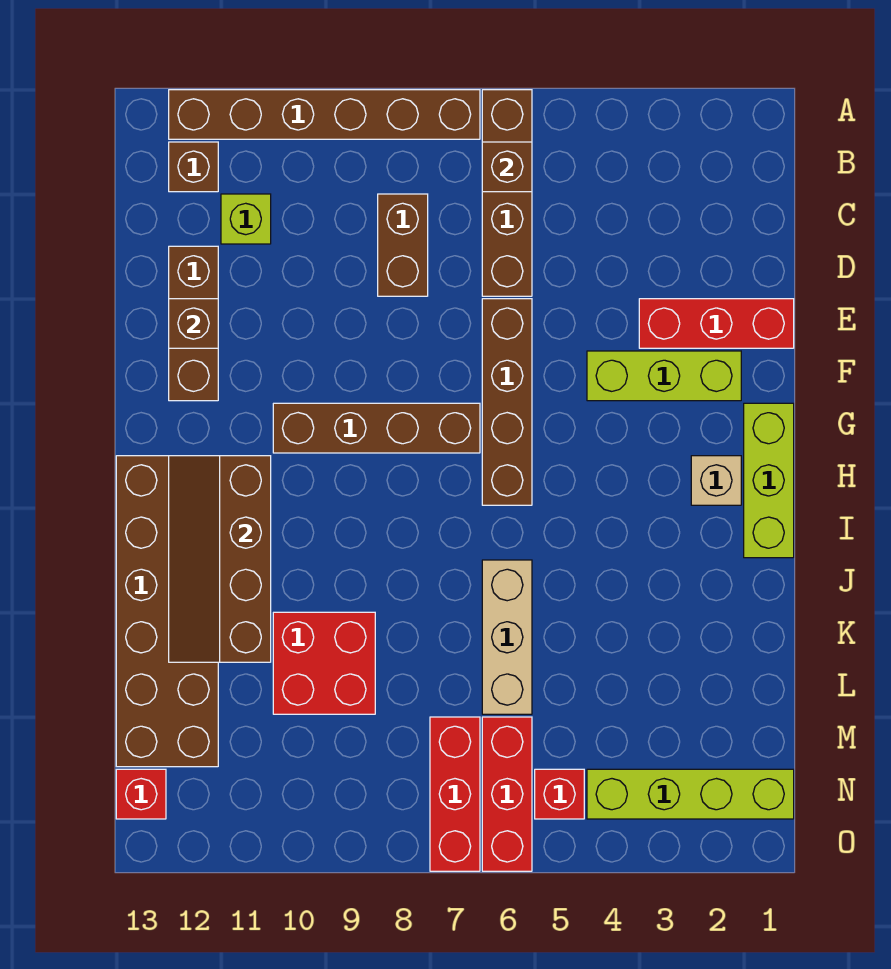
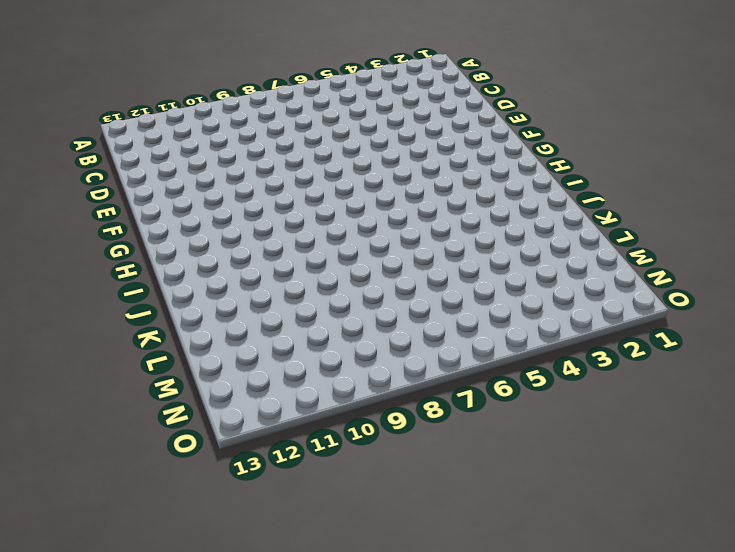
none -> brown 1x4 brick [482,90,532,296]
none -> brown 1x6 brick [169,90,480,139]
none -> brown 1x1 brick [169,142,218,192]

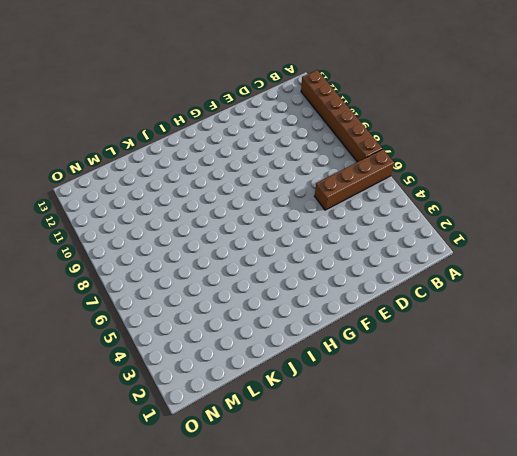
none -> brown 1x1 brick [169,142,218,192]
none -> brown 1x2 brick [378,194,428,296]
none -> lime 1x1 brick [221,194,271,244]

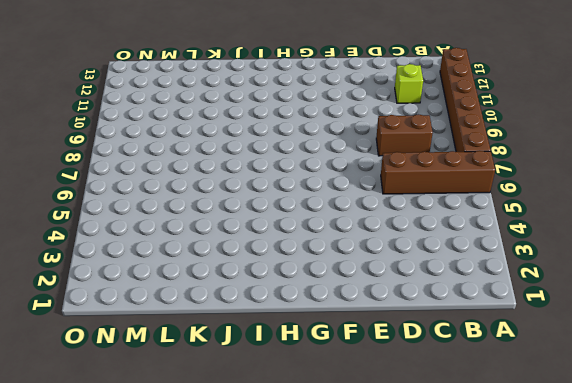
none -> brown 1x1 brick [169,142,218,192]
none -> brown 1x3 brick [169,246,218,401]
none -> red 1x3 brick [639,299,794,348]

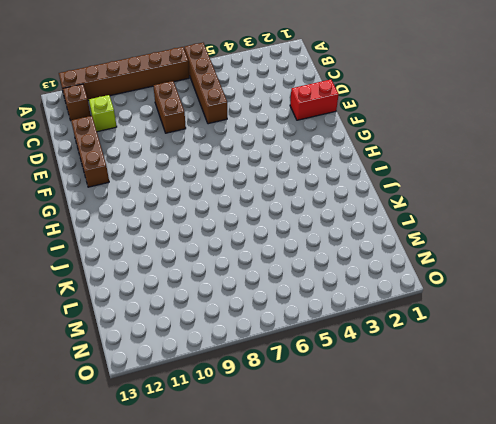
red 1x2 brick [290,80,339,120] -> red 1x3 brick [639,299,794,348]
none -> brown 1x4 brick [482,299,532,505]
none -> lime 1x3 brick [587,351,741,401]
none -> lime 1x3 brick [744,403,794,558]

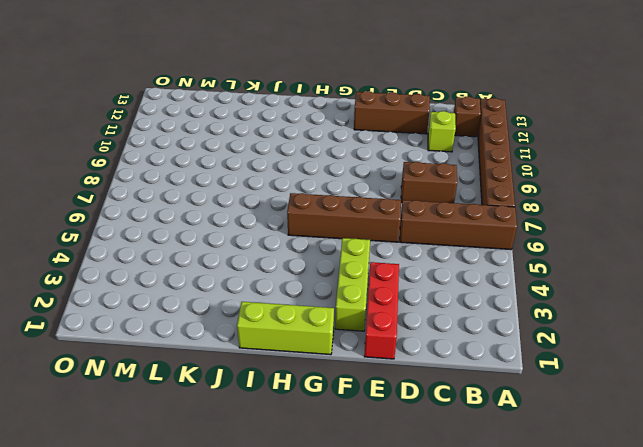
none -> brown 1x4 brick [273,403,480,453]
none -> tan 1x1 brick [691,456,741,505]
none -> brown 2x6 brick [116,456,218,767]

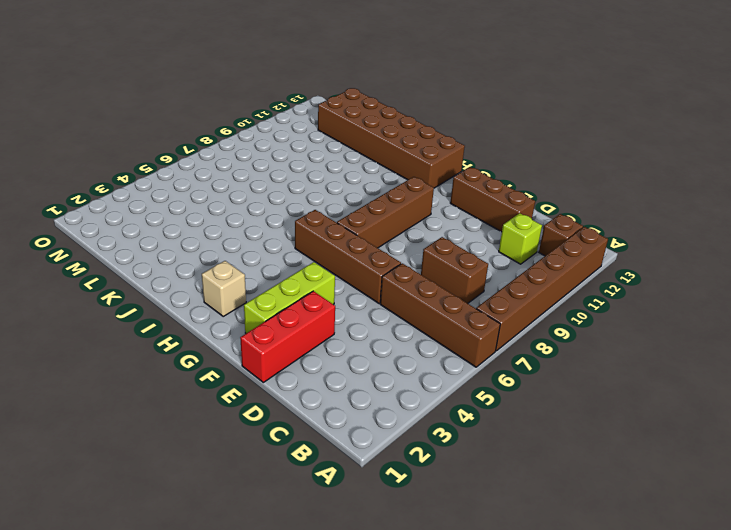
none -> lime 1x3 brick [744,403,794,558]
none -> tan 1x3 brick [482,560,532,714]
none -> red 2x2 brick [273,612,375,714]

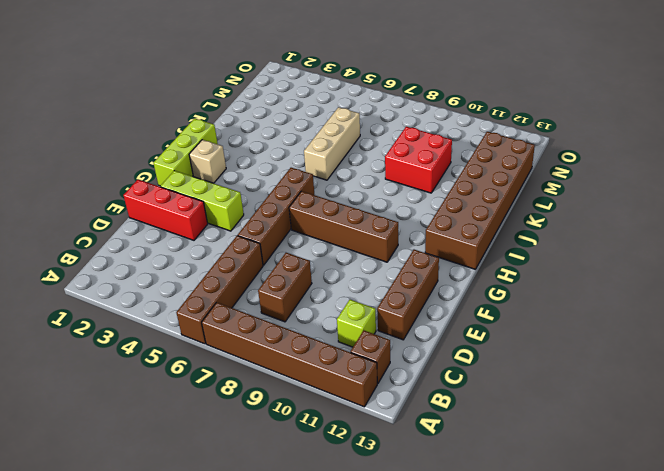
none -> red 1x3 brick [482,717,532,871]
none -> red 1x3 brick [430,717,480,871]
none -> lime 1x4 brick [587,769,794,819]

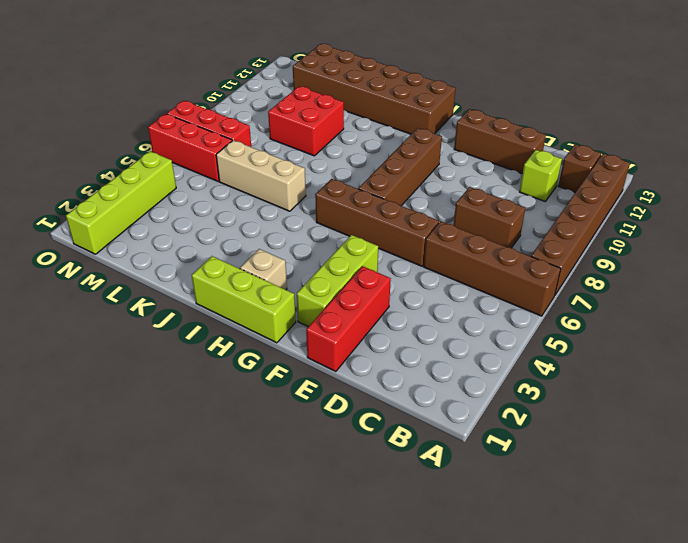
none -> red 1x1 brick [535,769,584,819]
none -> red 1x1 brick [116,769,166,819]
none -> brown 1x1 brick [482,142,532,192]

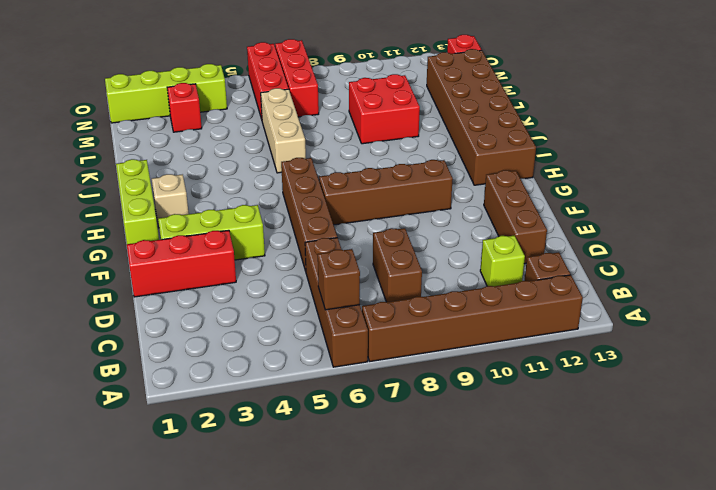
red 1x1 brick [167,83,202,132] -> red 1x1 brick moved to [535,769,584,819]
none -> brown 1x1 brick [169,299,218,348]
none -> brown 2x4 slope [169,456,271,662]

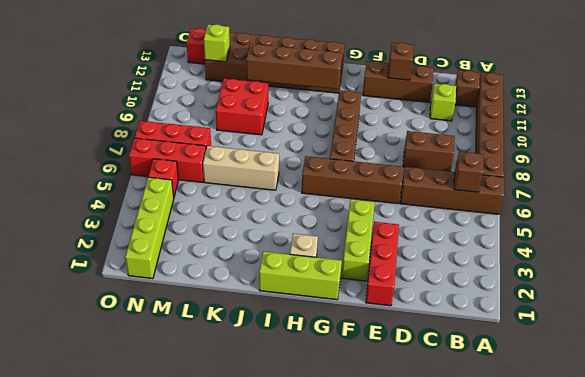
lime 1x1 brick [204,24,230,62] -> none

